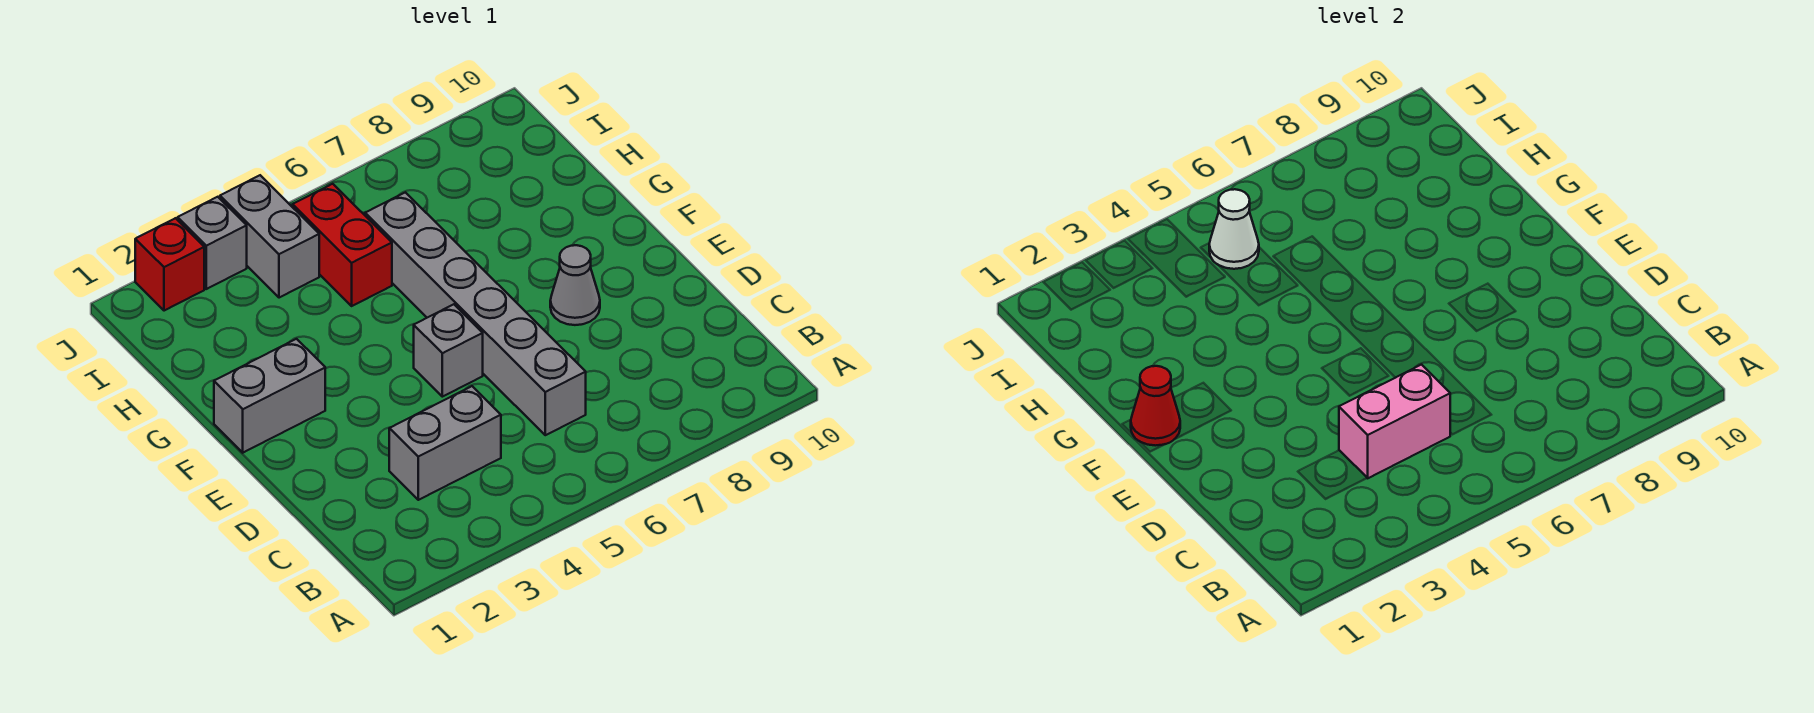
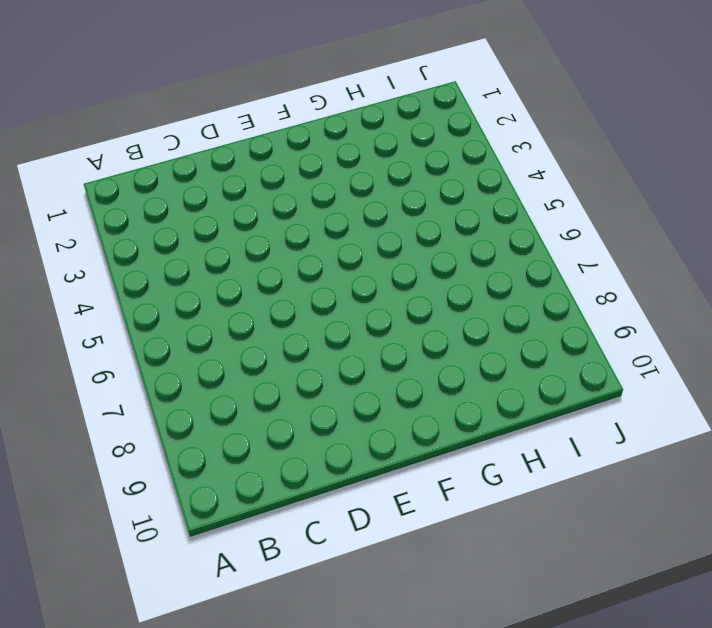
none -> grey 1x2 brick [389,386,501,500]
none -> grey 1x6 brick [365,192,586,435]
none -> grey 1x1 brick [414,304,483,397]

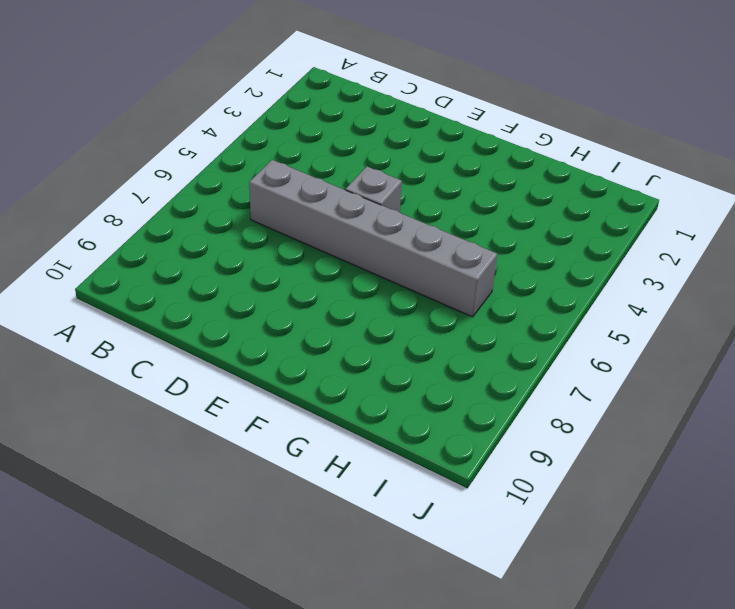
none -> grey 1x2 brick [389,386,501,500]
none -> grey 1x1 cone [550,245,600,325]
none -> grey 1x2 brick [214,339,325,453]

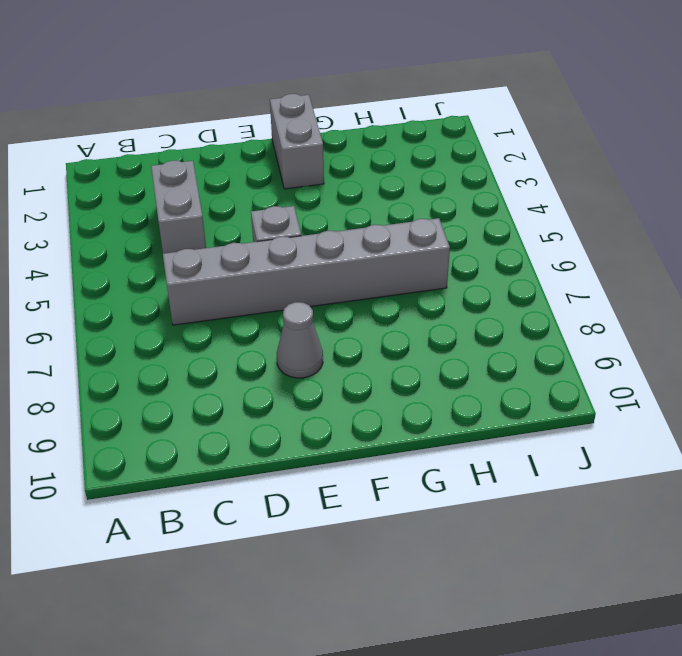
none -> red 1x2 brick [293,184,392,306]
none -> grey 1x2 brick [220,175,319,298]
none -> red 1x1 brick [135,218,204,311]

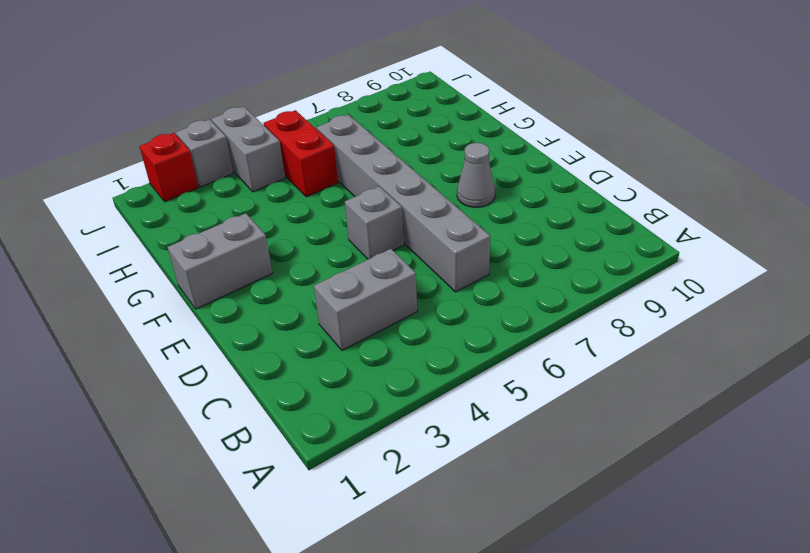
none -> pink 1x2 brick [1339,365,1450,478]
none -> red 1x1 cone [1131,366,1180,446]
none -> white 1x1 cone [1209,189,1259,269]

